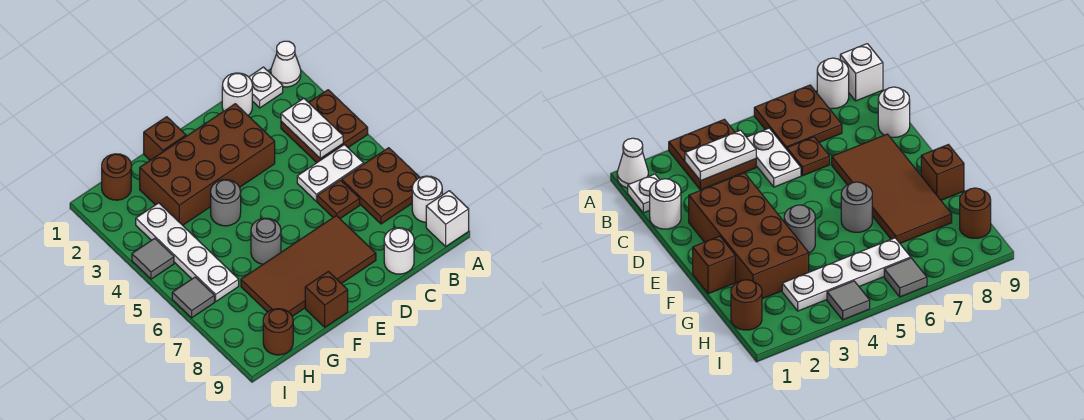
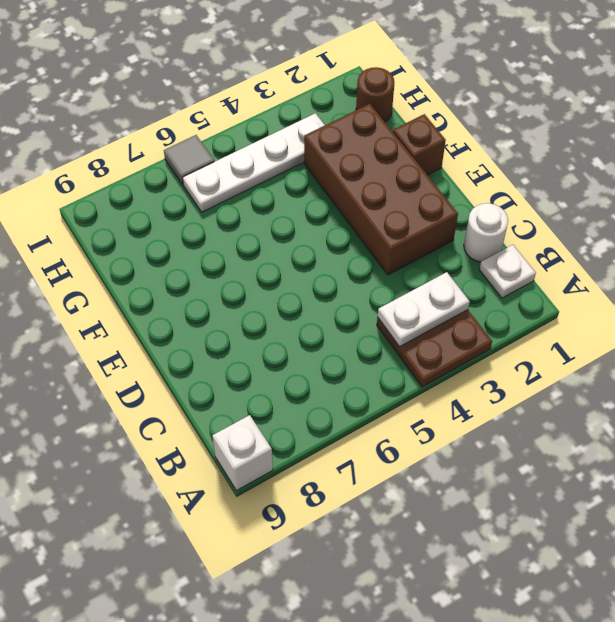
none -> white 1x1 cone [271,41,301,87]
none -> brown 2x2 plate [342,148,420,224]
none -> white 1x1 round brick [412,176,442,222]

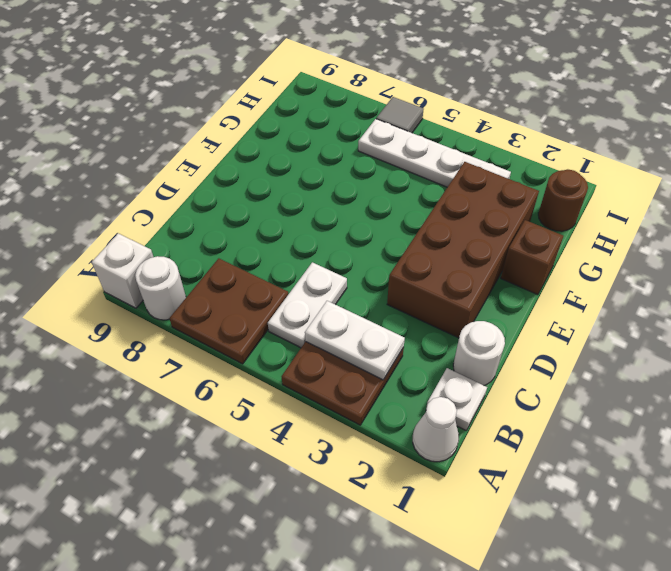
none -> brown 1x1 plate [317,180,360,218]
none -> white 1x1 round brick [384,228,414,274]
none -> brown 2x4 tile [241,216,376,316]

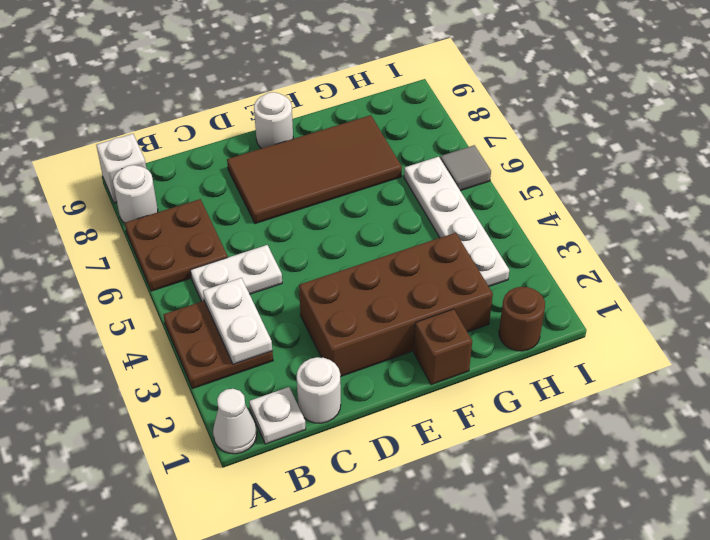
white 1x1 round brick [254,92,293,149] -> white 1x1 round brick moved to [384,228,414,274]
none -> brown 1x1 plate [317,180,360,218]
none -> grey 1x1 round brick [211,180,241,226]
none -> grey 1x1 round brick [251,218,281,264]

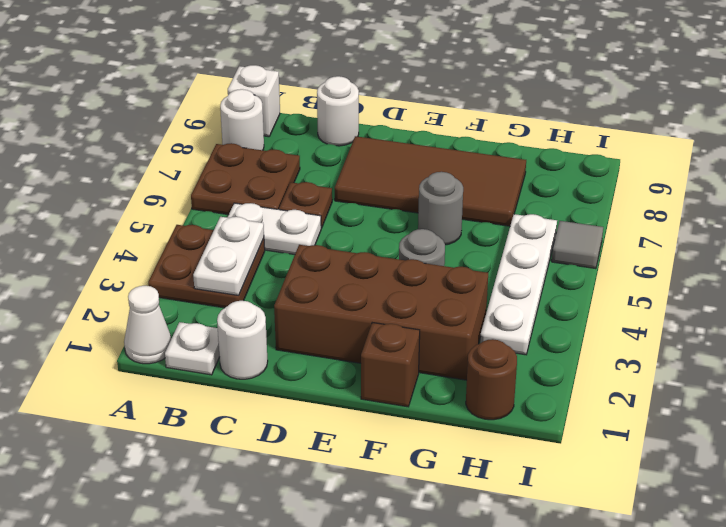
none -> brown 1x1 brick [305,272,348,327]
none -> brown 1x1 round brick [263,309,293,355]
none -> grey 1x1 tile [132,238,174,279]

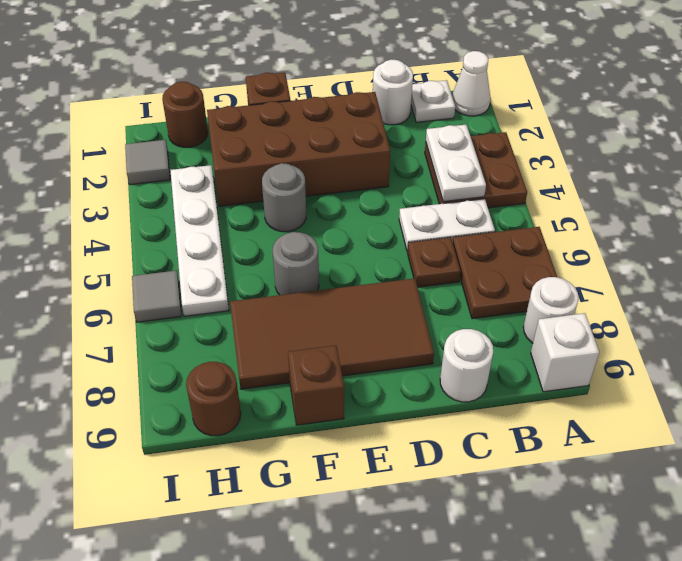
grey 1x1 tile [125,140,170,185] -> grey 1x1 tile moved to [132,238,174,279]

